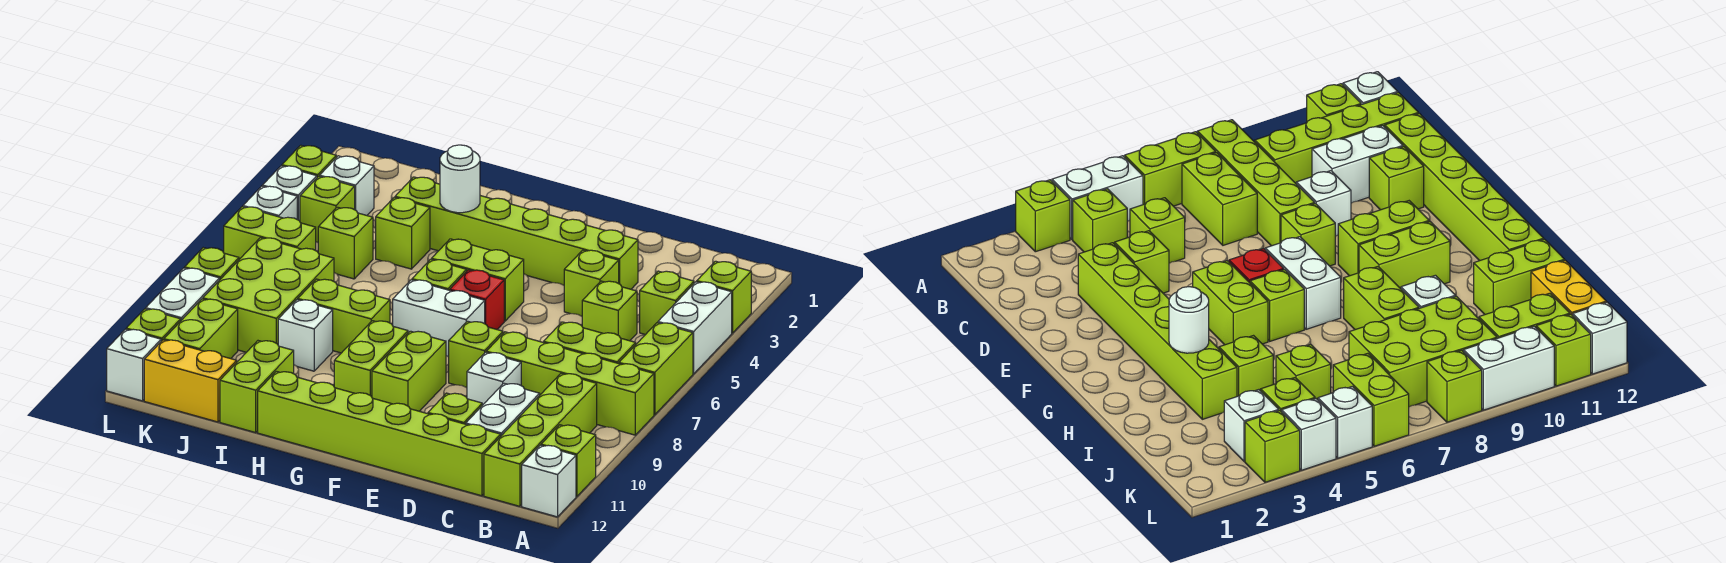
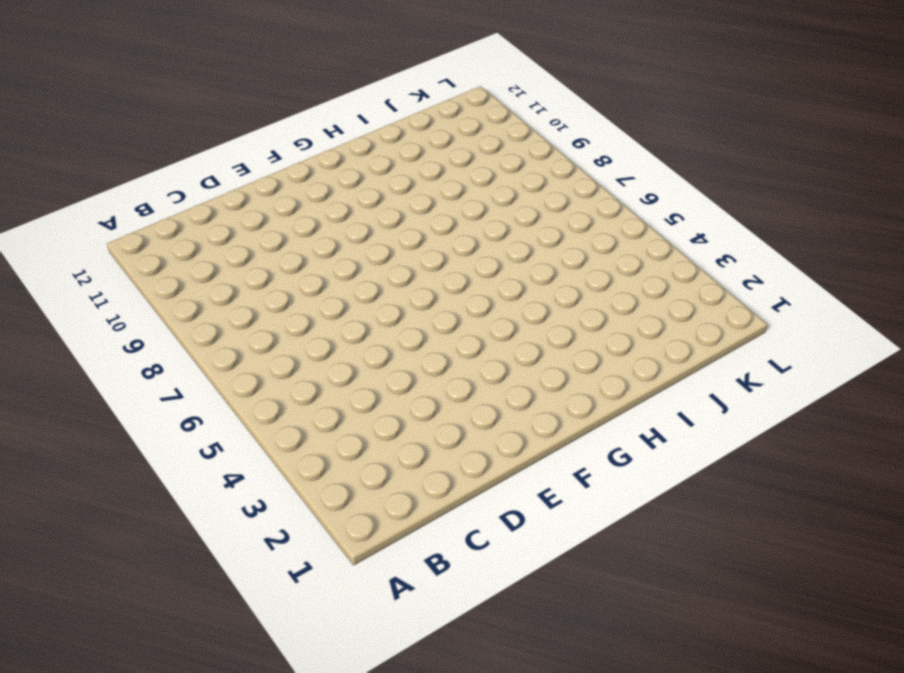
none -> lime 1x1 brick [697,261,751,333]
none -> white 1x2 brick [658,282,732,374]
none -> lime 1x2 brick [619,323,693,415]
none -> lime 1x4 brick [486,332,654,435]

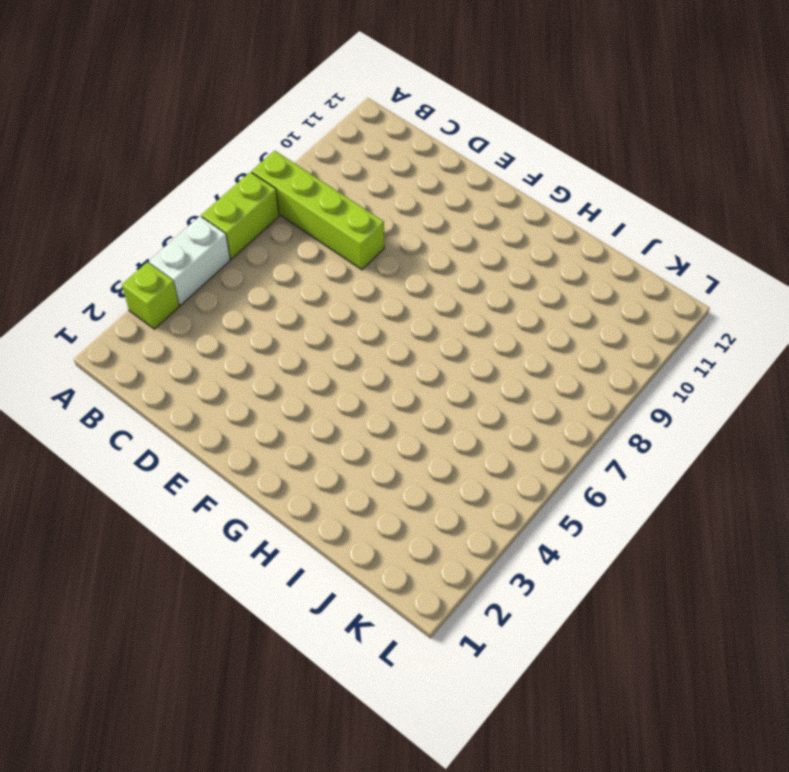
none -> lime 1x1 brick [541,425,596,496]
none -> white 1x1 brick [522,445,576,517]
none -> lime 1x1 brick [640,271,694,335]
none -> lime 1x2 brick [544,322,636,364]

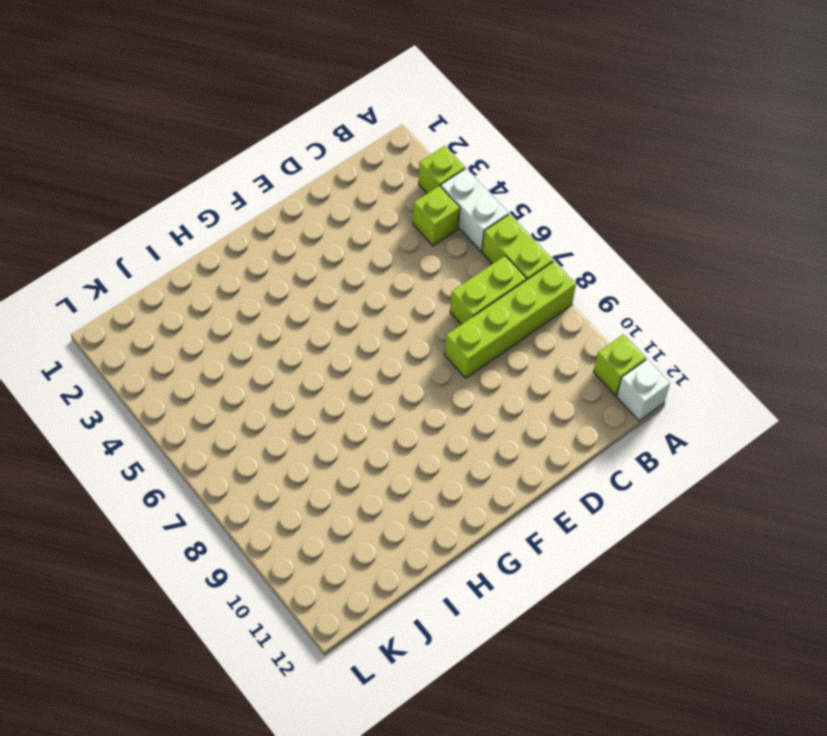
none -> lime 1x4 brick [484,373,597,506]
none -> lime 1x1 brick [582,281,637,341]
none -> white 1x2 brick [466,383,540,436]
none -> lime 1x6 brick [258,371,501,496]

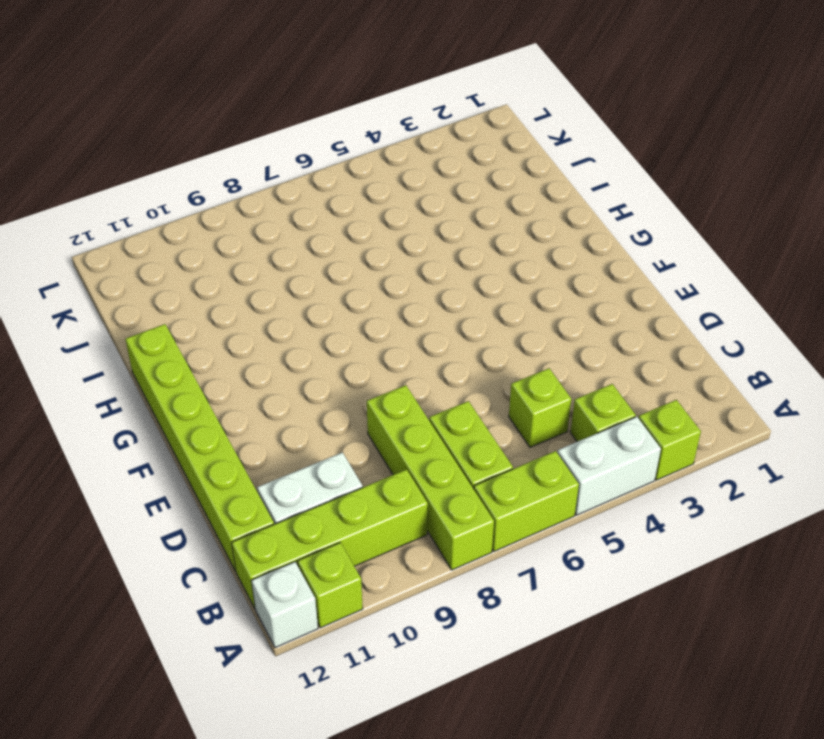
none -> lime 1x6 brick [395,177,638,289]
none -> lime 1x1 brick [564,250,619,316]
none -> white 1x1 brick [467,352,521,405]
none -> lime 1x1 brick [428,393,482,424]

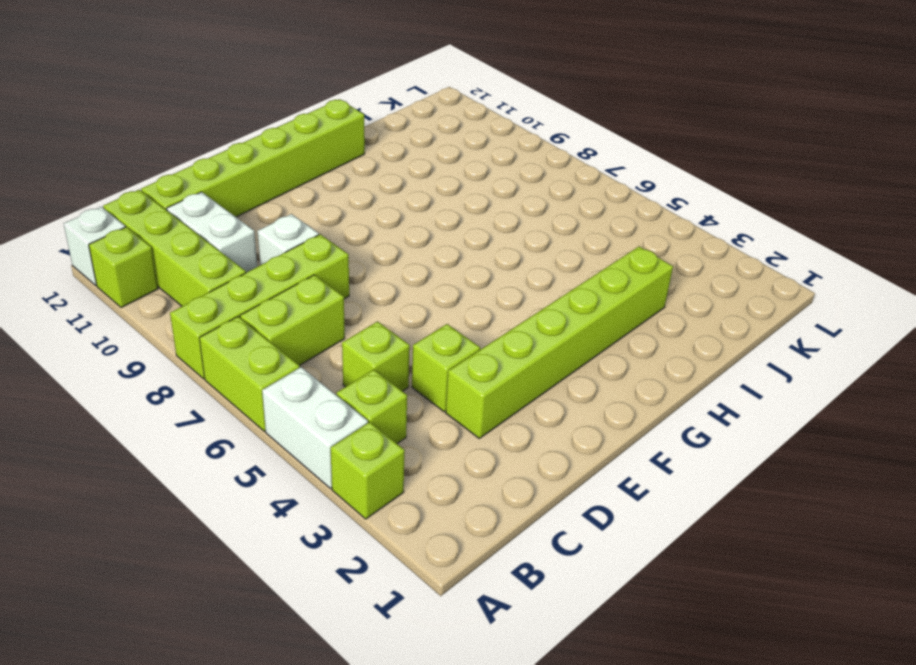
none -> lime 1x1 brick [428,393,482,424]
none -> lime 1x1 brick [449,321,503,388]
none -> lime 1x2 brick [432,239,524,321]
none -> red 1x1 brick [450,270,504,329]

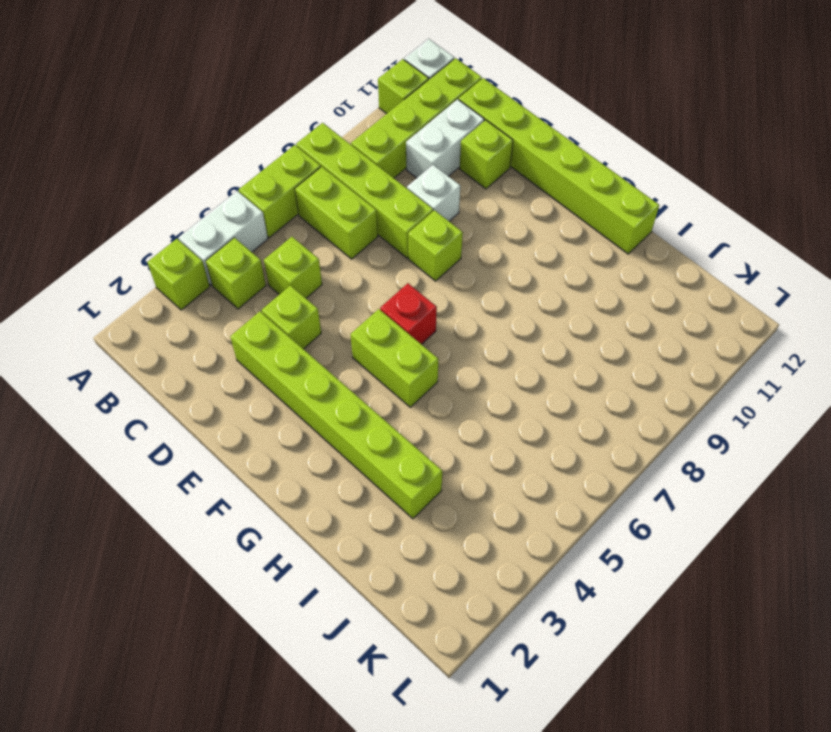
none -> white 1x2 brick [393,280,485,357]
none -> lime 1x2 brick [372,331,446,411]
none -> lime 1x1 brick [412,259,467,290]
none -> lime 1x2 brick [334,321,408,397]

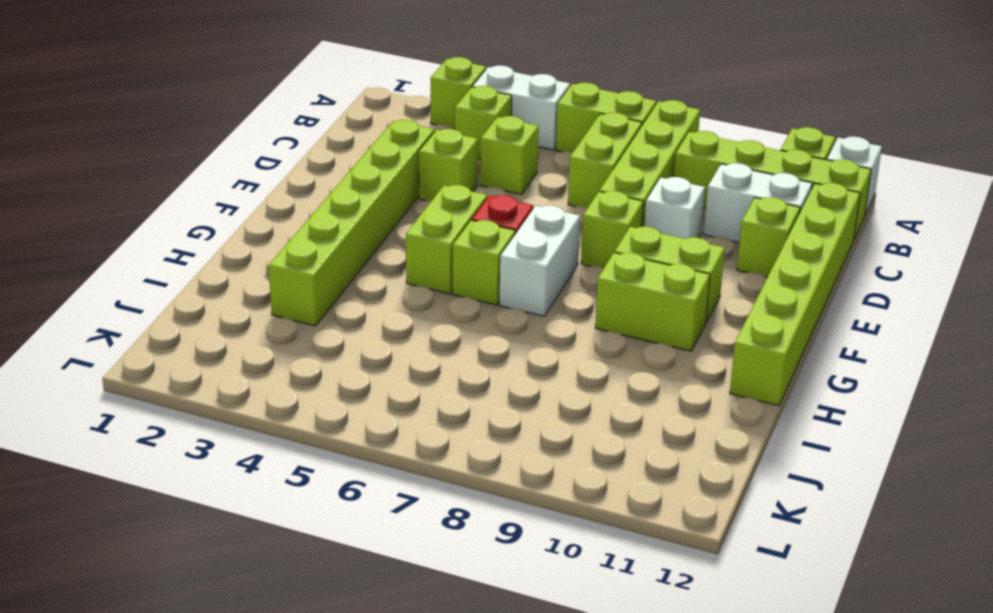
none -> lime 1x2 brick [298,279,390,353]
none -> lime 1x1 brick [376,197,430,269]
none -> white 1x1 brick [278,300,333,371]
none -> lime 1x2 brick [220,341,294,433]

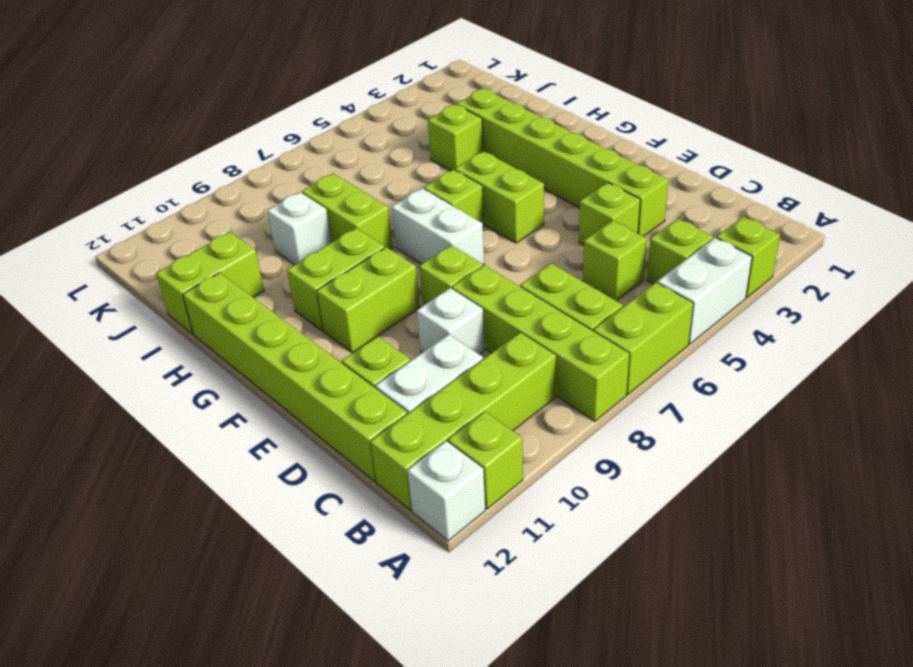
none -> red 1x1 brick [450,270,504,329]
none -> lime 1x1 brick [318,207,373,279]
none -> lime 2x3 brick [203,238,334,352]
none -> yellow 1x2 brick [144,340,237,422]

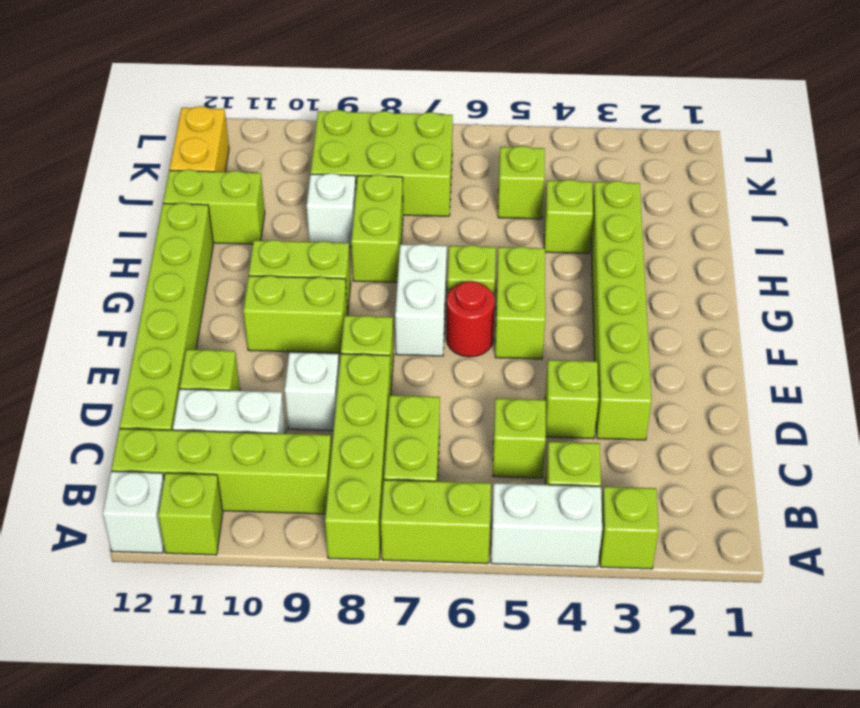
red 1x1 round brick [446,281,495,357] -> red 1x1 brick [450,270,504,329]
none -> white 1x1 brick [320,156,374,215]
none -> lime 1x1 brick [300,176,355,242]
none -> lime 1x2 brick [224,207,316,259]
none -> lime 1x2 brick [164,299,238,359]

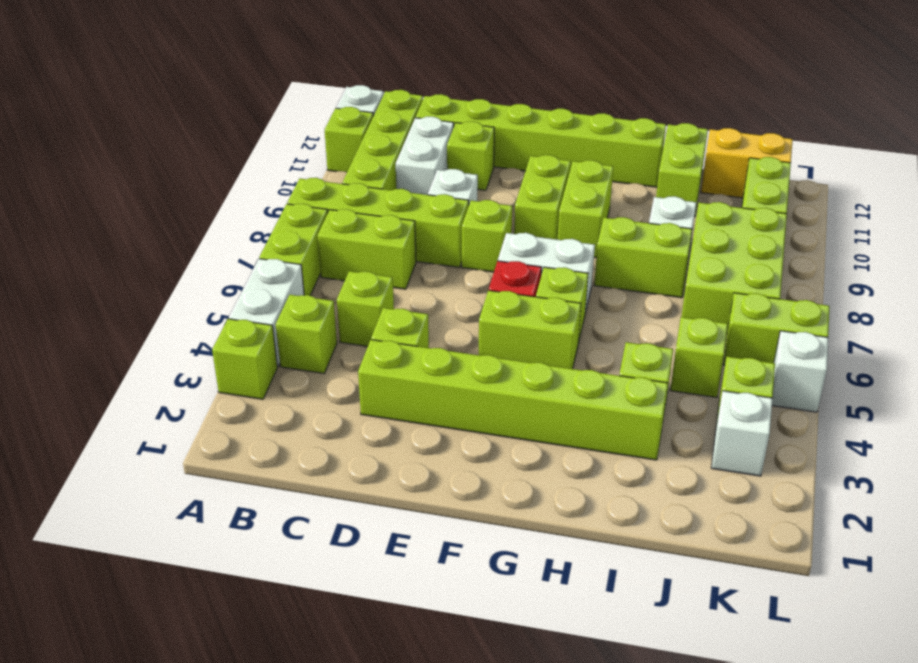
none -> lime 1x1 brick [282,145,336,177]
none -> white 1x1 brick [262,166,317,221]
none -> lime 1x1 brick [185,248,239,279]
none -> white 1x2 brick [146,268,220,320]

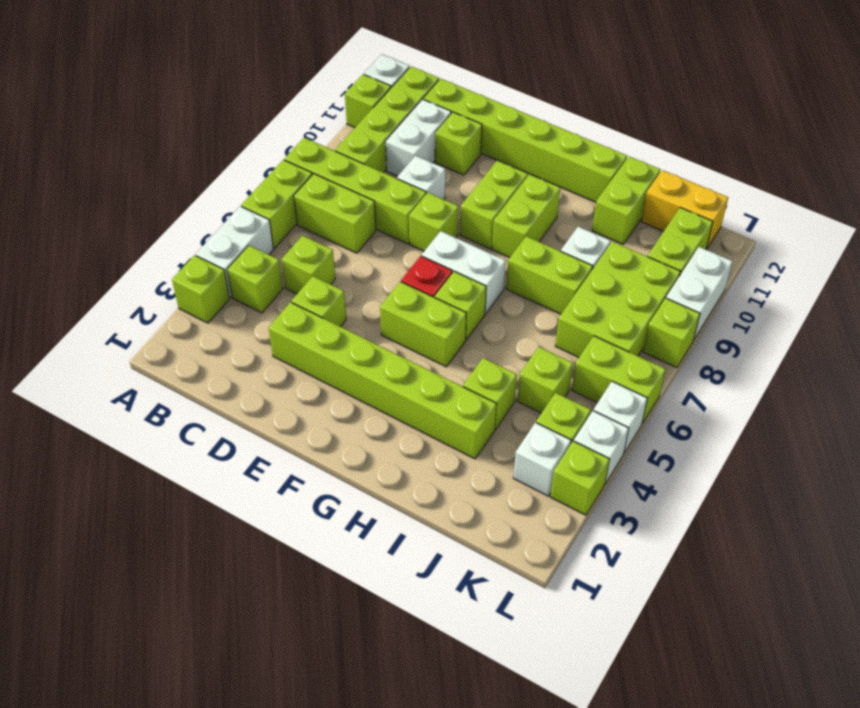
none -> lime 1x1 brick [126,309,181,341]
none -> white 1x1 brick [107,329,161,401]
none -> white 1x1 round brick [440,145,480,213]

